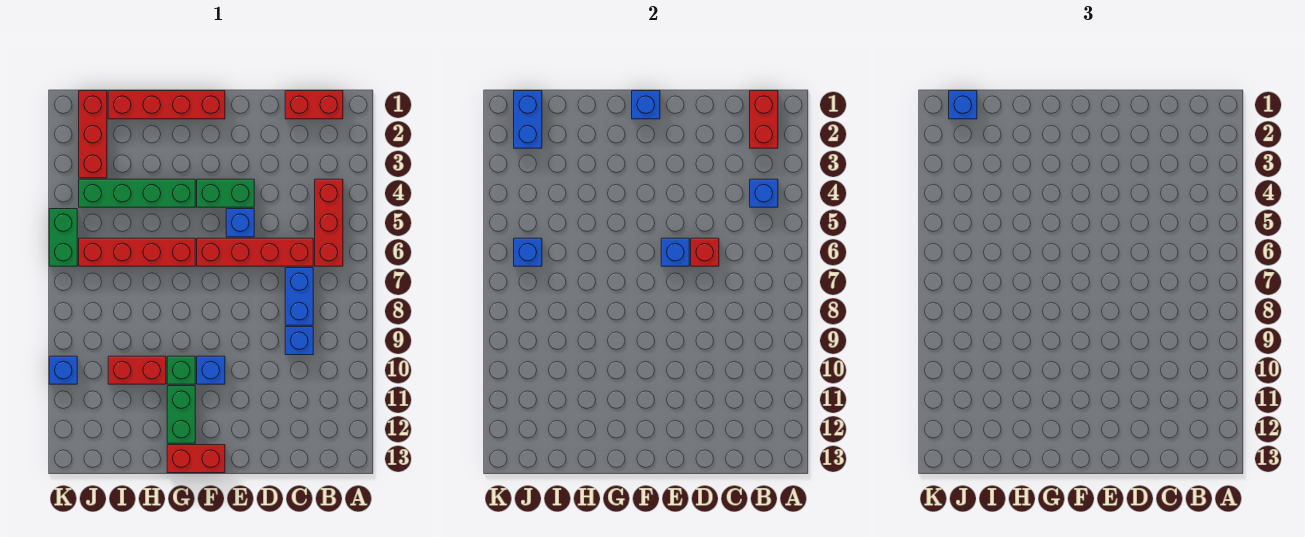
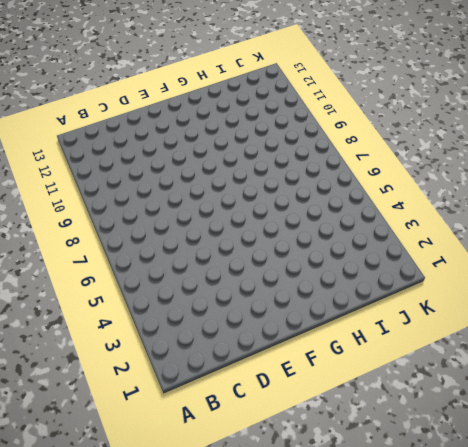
none -> red 1x2 brick [285,91,343,119]
none -> red 1x3 brick [315,179,343,266]
none -> red 1x4 brick [197,238,313,266]

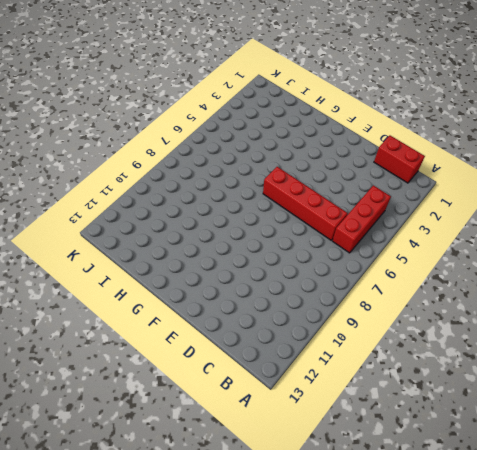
none -> blue 1x2 brick [285,268,313,325]
none -> blue 1x1 brick [285,327,313,355]
none -> green 1x2 brick [197,179,254,207]

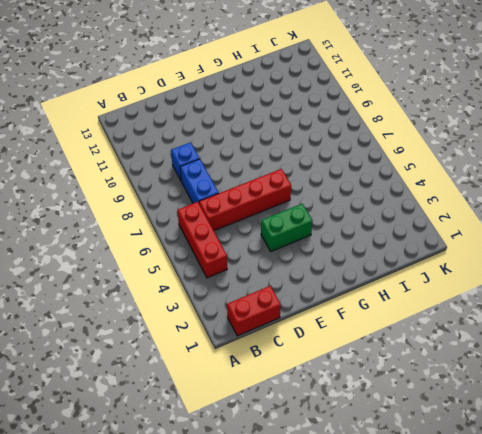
none -> blue 1x1 brick [226,209,254,237]
none -> red 1x4 brick [108,91,225,119]
none -> blue 1x1 brick [197,356,225,384]

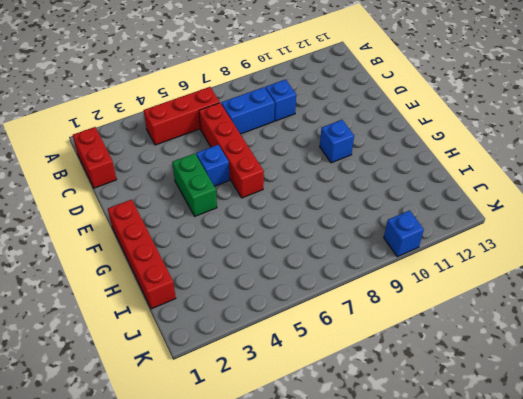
none -> red 1x2 brick [167,445,225,473]
none -> green 1x4 brick [79,179,195,207]
none -> red 1x4 brick [79,238,195,266]

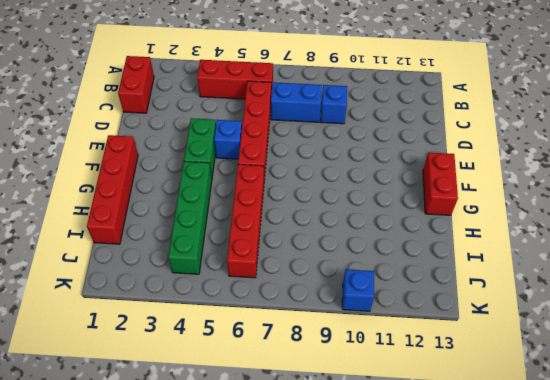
none -> blue 1x1 brick [197,356,225,384]
none -> green 1x1 brick [167,356,195,384]
none -> green 1x2 brick [167,386,195,443]

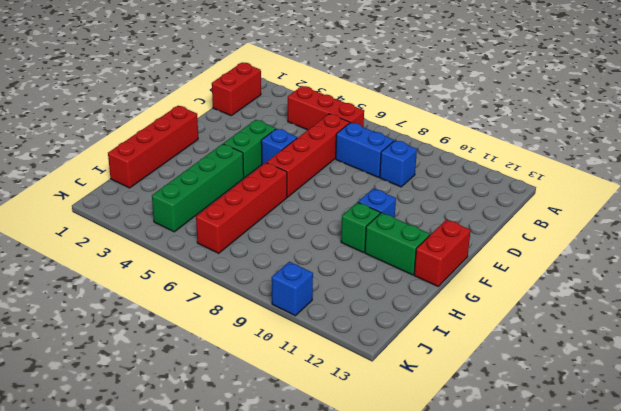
none -> red 1x2 brick [108,356,166,384]
none -> red 1x3 brick [79,91,107,178]
none -> green 1x2 brick [49,209,77,266]

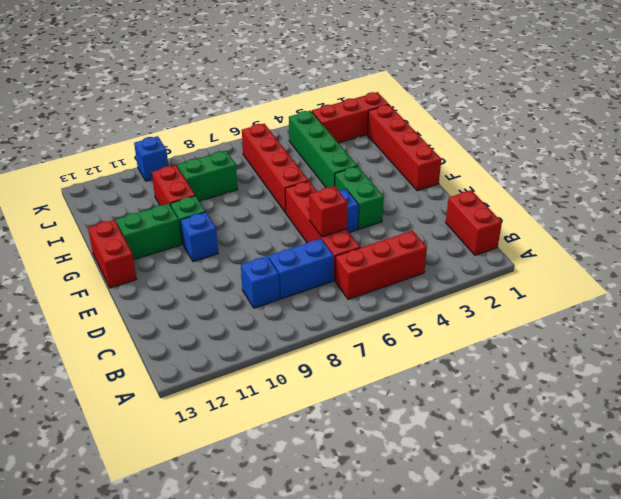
green 1x2 brick [177,151,238,201] -> green 1x2 brick moved to [49,209,77,266]
none -> red 1x2 brick [750,91,778,148]
none -> blue 1x1 brick [750,179,778,207]
none -> blue 1x1 brick [661,238,689,266]

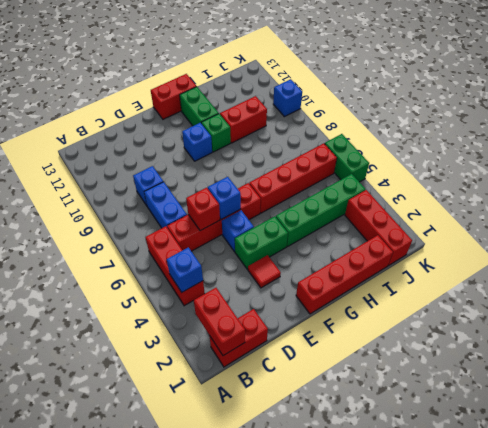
red 1x1 tile [248,255,281,288] -> none
none -> blue 1x1 brick [632,91,660,119]
none -> blue 1x2 brick [514,91,542,148]
none -> blue 1x1 brick [514,238,542,266]

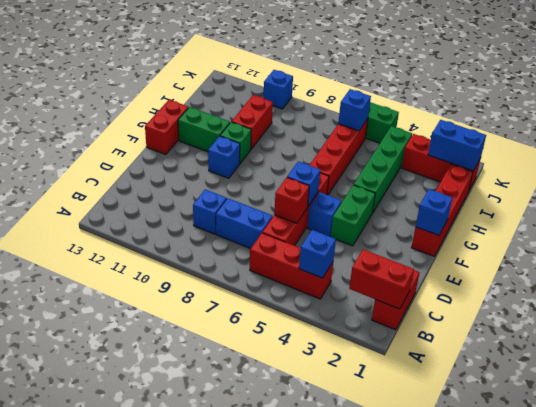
none -> blue 1x1 brick [949,91,977,119]

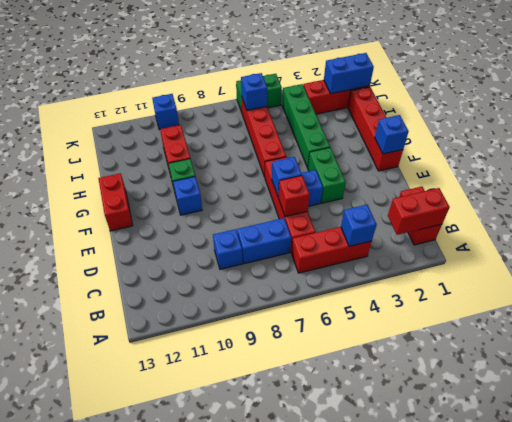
none -> green 1x2 brick [167,386,195,443]
none -> blue 1x1 brick [949,91,977,119]

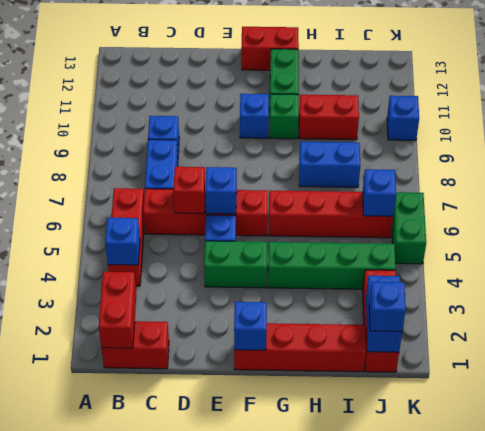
blue 1x2 brick [299,142,360,187] -> none

